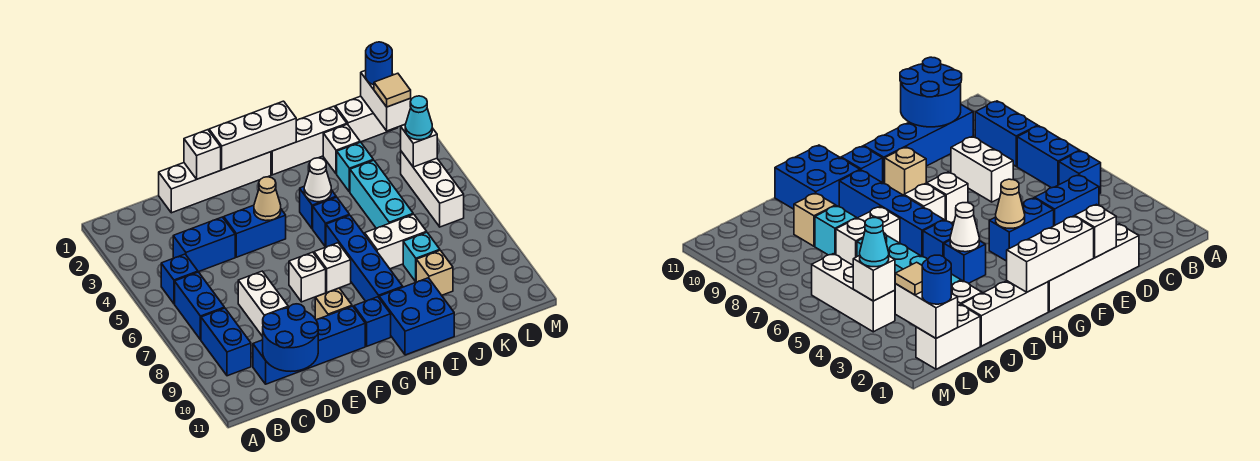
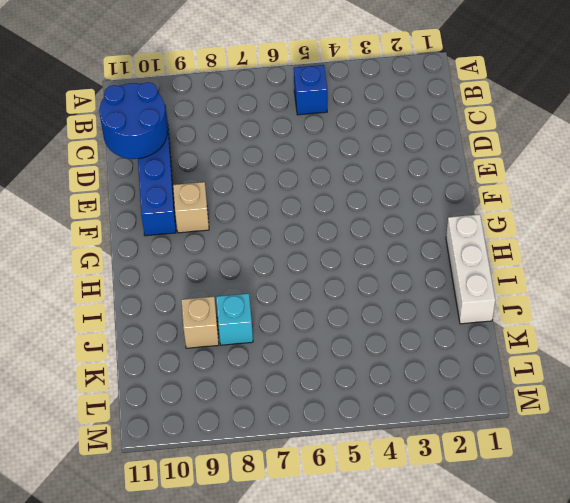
none -> blue 1x2 brick [175,272,224,340]
none -> blue 1x2 brick [201,308,251,376]
none -> blue 1x2 brick [173,217,235,272]
none -> white 1x4 brick [159,152,271,213]

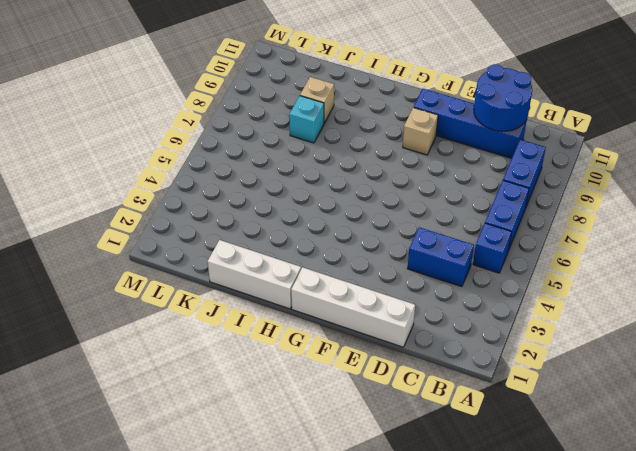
none -> white 1x2 brick [238,271,288,336]
none -> blue 1x2 brick [224,205,286,257]
none -> white 1x1 brick [289,252,326,302]
none -> white 1x1 brick [314,243,351,292]

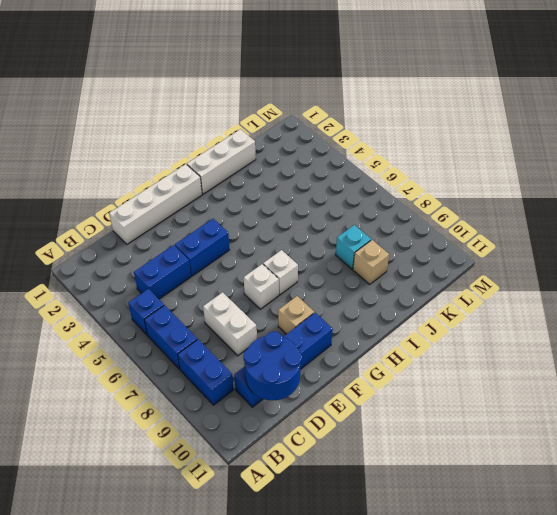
none -> blue 1x1 brick [354,297,391,346]
none -> blue 1x1 brick [300,187,336,229]
none -> blue 1x1 brick [313,197,349,247]
none -> blue 1x4 brick [326,215,403,301]

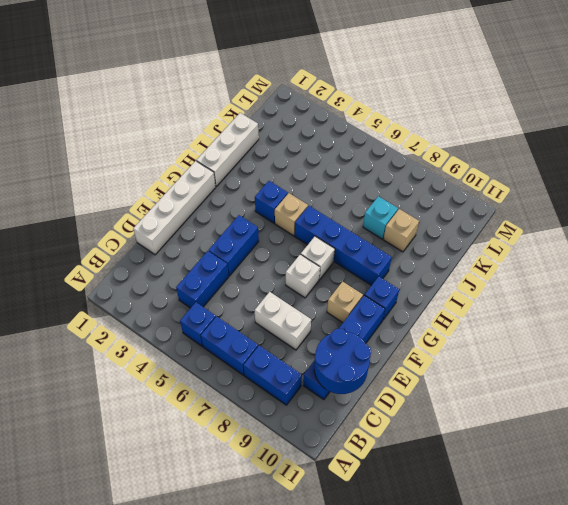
tan 1x1 brick [275,193,308,236] -> blue 1x1 brick [313,197,349,247]
none -> blue 2x2 brick [379,278,454,355]
none -> white 1x2 brick [365,214,427,269]
none -> white 1x1 brick [323,124,360,174]
none -> cyan 1x1 brick [337,142,373,192]

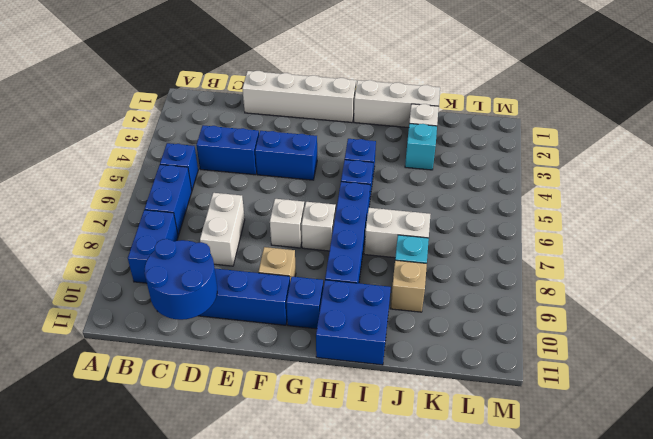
none -> cyan 1x3 brick [350,160,413,228]
none -> white 1x2 brick [335,96,397,142]
none -> white 1x3 brick [401,151,464,227]
none -> white 1x1 brick [184,130,221,179]

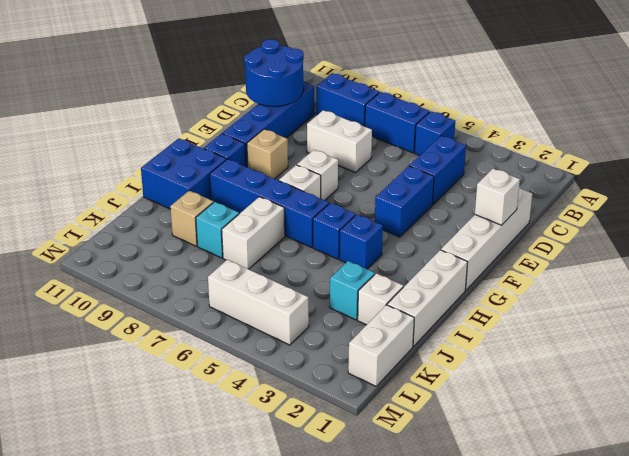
none -> cyan 1x3 brick [350,160,413,228]
none -> white 1x3 brick [209,101,296,170]
none -> tan 1x1 cone [254,177,281,221]
none -> white 1x1 cone [304,158,331,202]

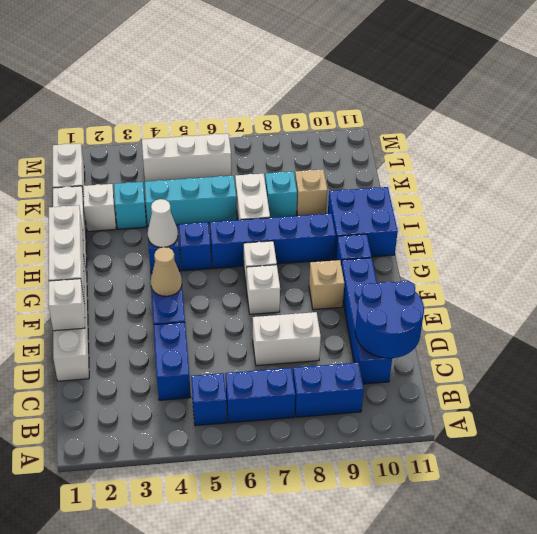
none -> white 1x2 brick [361,70,411,131]
none -> white 1x1 brick [401,125,437,167]
none -> blue 1x1 round brick [366,42,392,85]
none -> tan 1x1 tile [374,73,411,107]

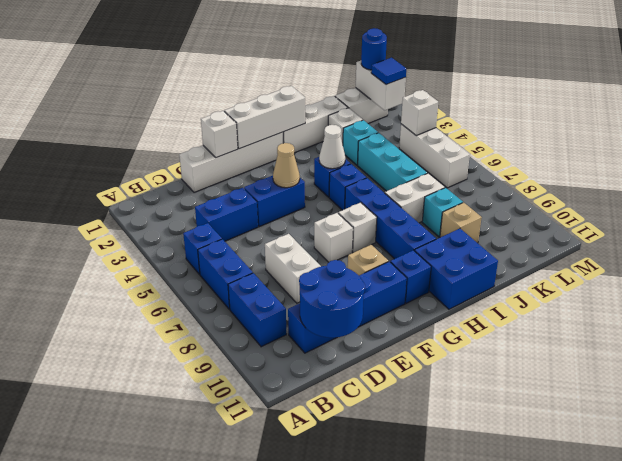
blue 1x1 tile [371,58,406,85] -> tan 1x1 tile [374,73,411,107]
none -> cyan 1x1 cone [405,96,432,140]

